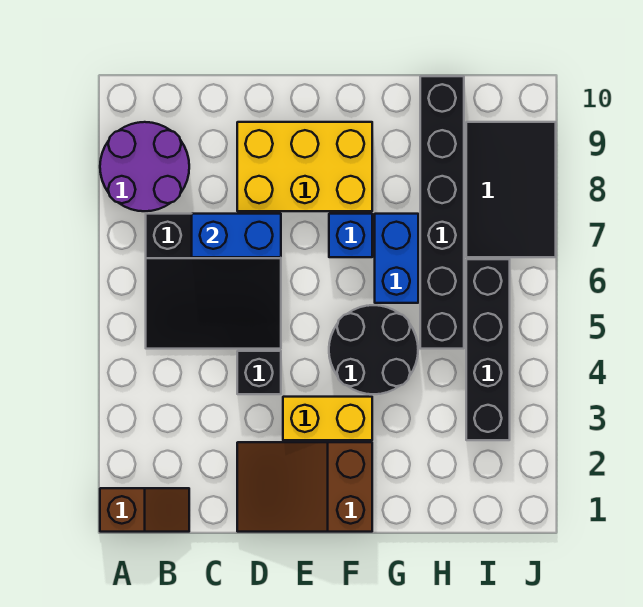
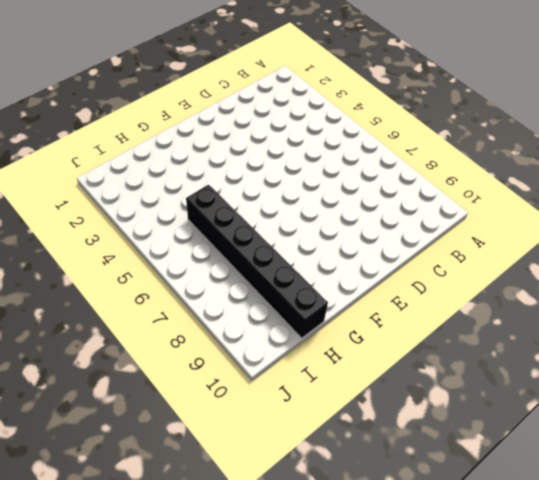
none -> brown 1x2 slope [100,488,189,532]
none -> purple 2x2 round brick [100,122,189,211]
none -> black 3x3 slope [146,214,281,349]

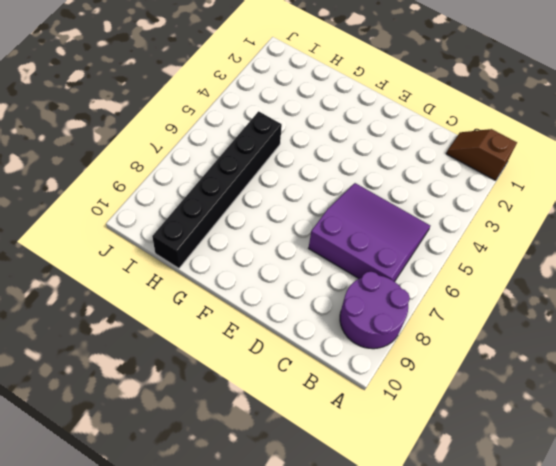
purple 3x3 slope [309,183,430,282] -> black 3x3 slope [146,214,281,349]
none -> brown 2x3 slope [237,442,372,532]
none -> black 1x1 brick [237,351,281,394]
none -> yellow 2x3 brick [237,122,372,211]

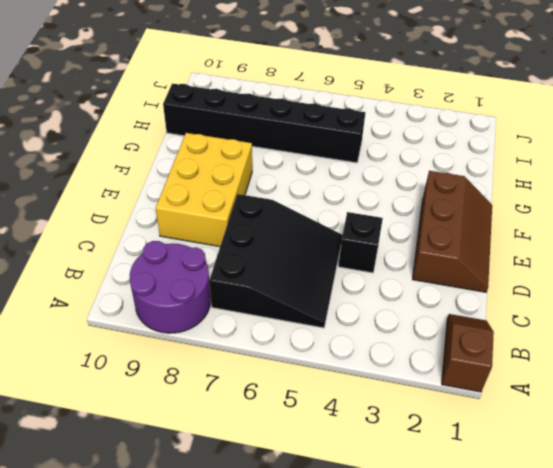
brown 2x3 slope [413,171,492,292] -> brown 2x3 slope turned to [237,442,372,532]
none -> yellow 1x2 brick [283,397,372,440]
none -> black 2x2 round brick [329,305,418,394]
none -> blue 1x1 brick [329,214,372,257]

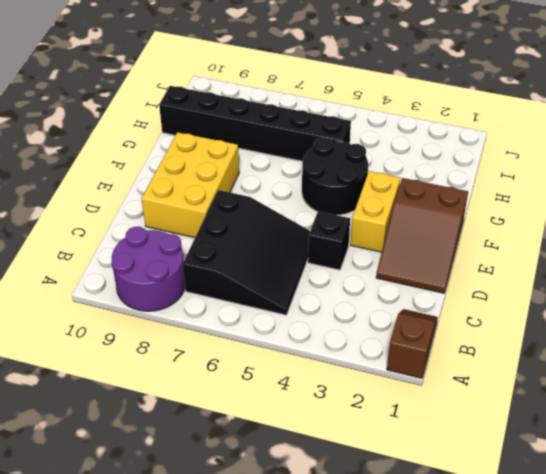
none -> blue 1x1 brick [329,214,372,257]
none -> blue 1x2 brick [375,214,418,303]
none -> black 1x4 brick [466,259,510,440]

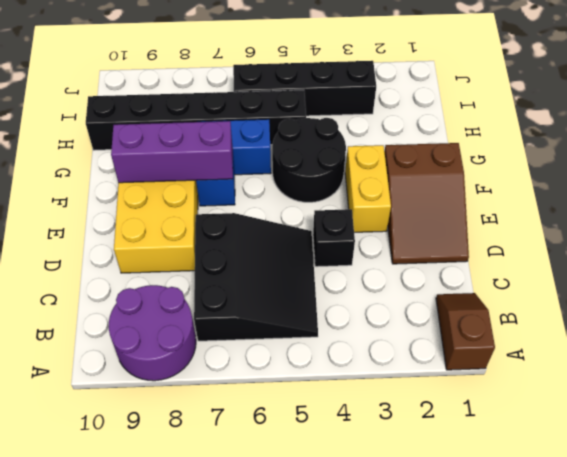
purple 1x3 brick [111,121,233,183] -> none
none -> black 2x3 tile [466,122,556,257]
none -> blue 1x2 brick [192,214,281,257]

